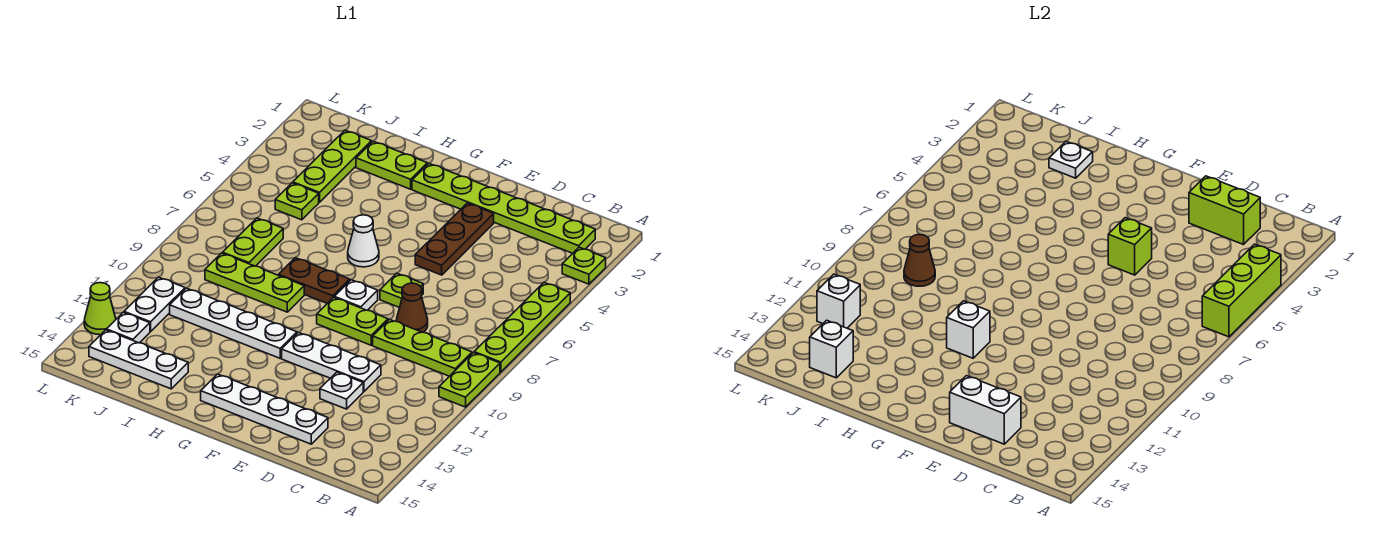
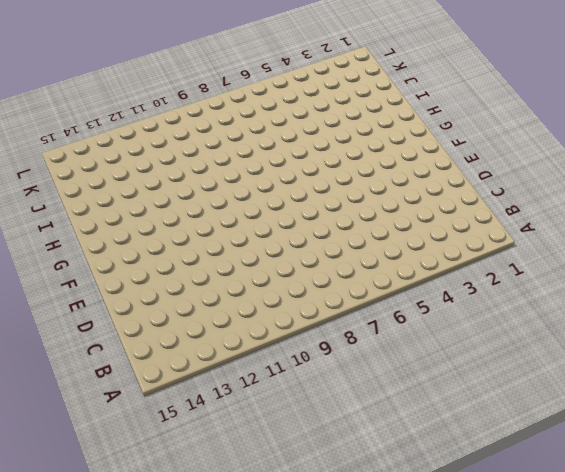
none -> lime 1x1 plate [562,247,606,284]
none -> lime 1x4 plate [474,283,570,372]
none -> lime 1x2 plate [439,353,500,407]
none -> lime 1x6 plate [412,164,595,253]

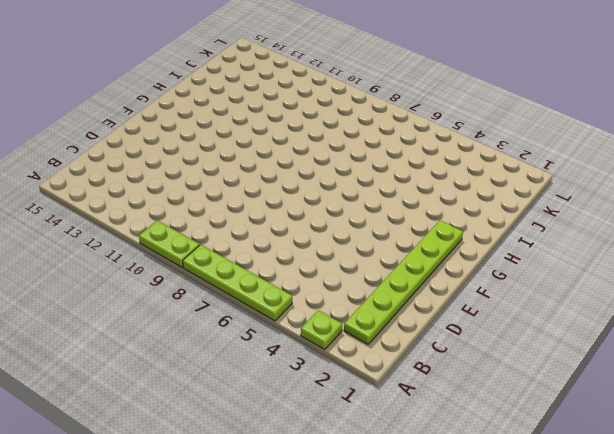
none -> lime 1x3 plate [373,319,472,376]
none -> brown 1x1 cone [396,283,428,332]
none -> white 1x3 plate [282,332,381,391]
none -> white 1x1 plate [320,372,363,409]

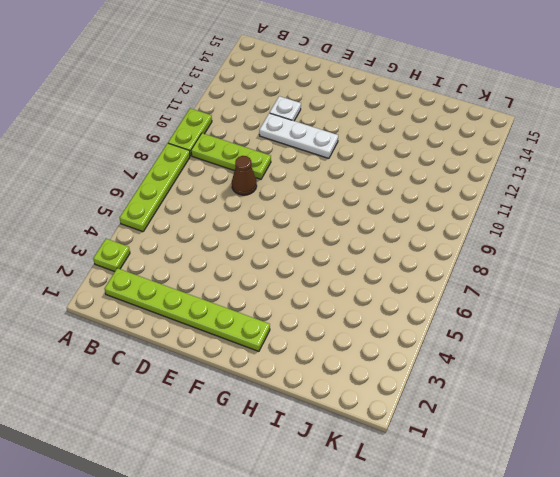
none -> white 1x4 plate [201,374,328,444]
none -> brown 1x3 plate [415,203,494,275]
none -> lime 1x1 plate [380,273,423,307]
none -> lime 1x2 plate [317,297,388,345]

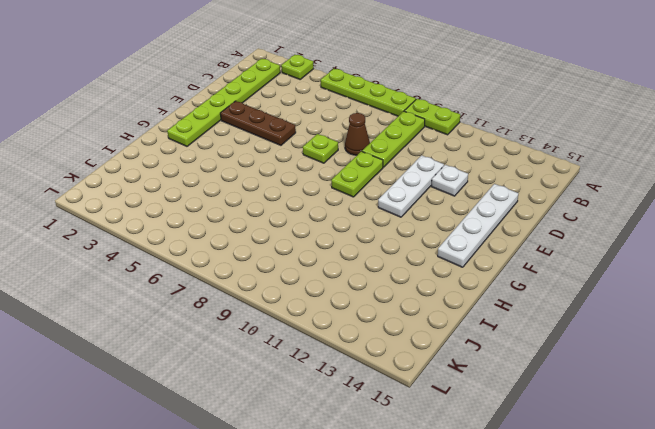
none -> white 1x1 plate [334,280,378,310]
none -> white 1x1 cone [348,215,379,267]
none -> brown 1x2 plate [278,258,350,303]
none -> white 1x4 plate [170,288,297,358]

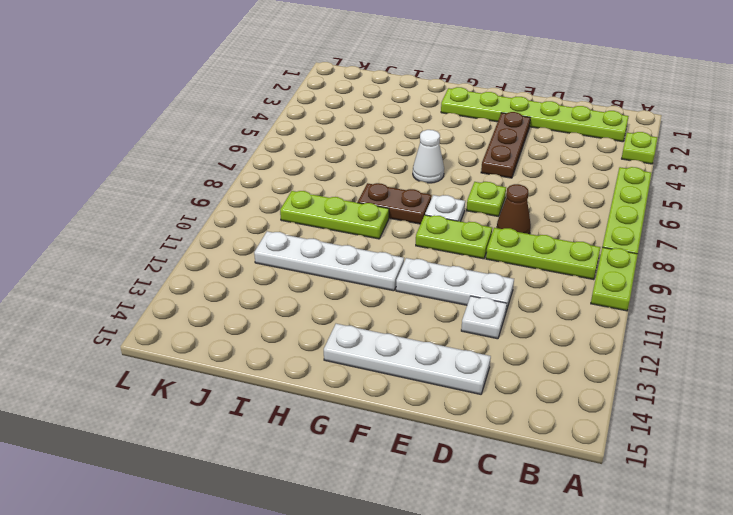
none -> lime 1x2 plate [356,141,427,189]
none -> white 1x3 plate [89,330,188,389]
none -> lime 1x3 plate [293,130,372,202]
none -> lime 1x1 plate [275,183,319,220]

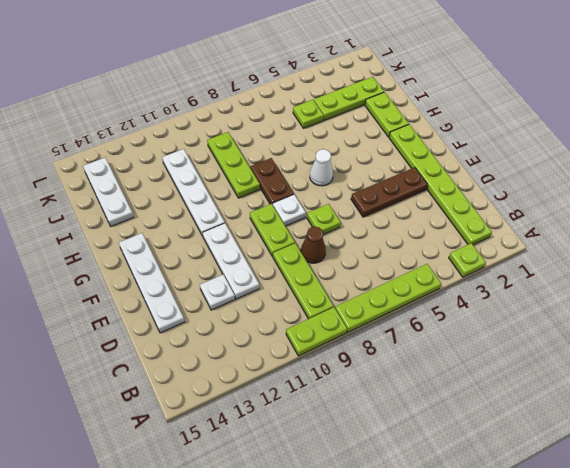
none -> lime 1x2 plate [222,218,283,266]
none -> white 1x2 plate [124,277,185,332]
none -> white 1x1 plate [106,312,150,343]
none -> lime 1x1 cone [84,283,116,335]

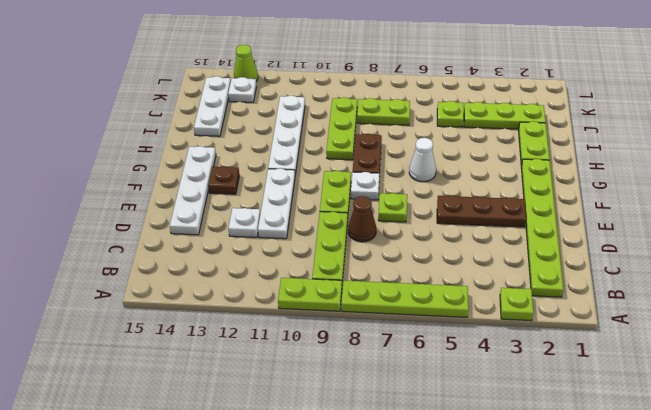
brown 1x1 plate [208,166,239,194] -> none
none -> white 1x2 plate [124,277,185,332]
none -> lime 1x3 brick [1202,244,1281,337]
none -> lime 1x2 brick [1189,176,1260,245]
none -> white 1x2 brick [950,376,1021,444]

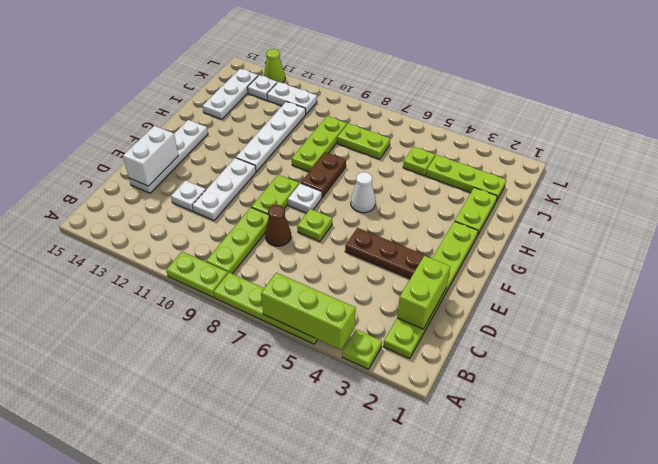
none -> lime 1x1 brick [1108,218,1152,275]
none -> white 1x1 brick [947,301,990,358]
none -> white 1x1 plate [1049,141,1093,178]
none -> brown 1x1 cone [904,234,935,286]

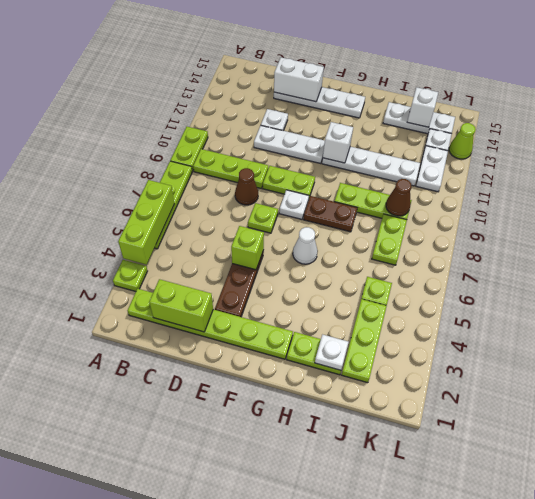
none -> white 1x1 brick [817,274,860,328]

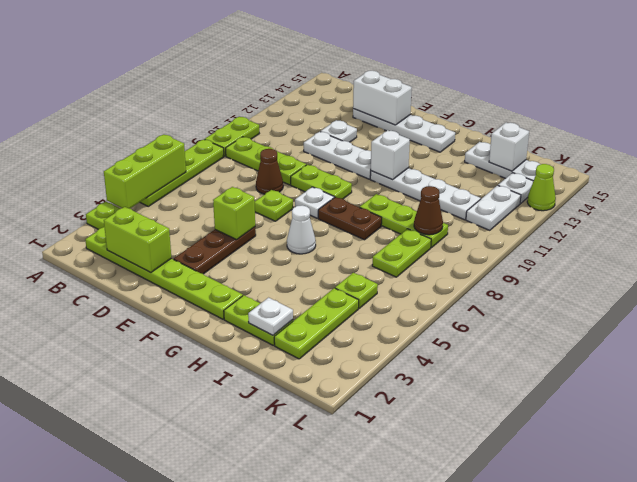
none -> white 1x1 brick [817,274,860,328]

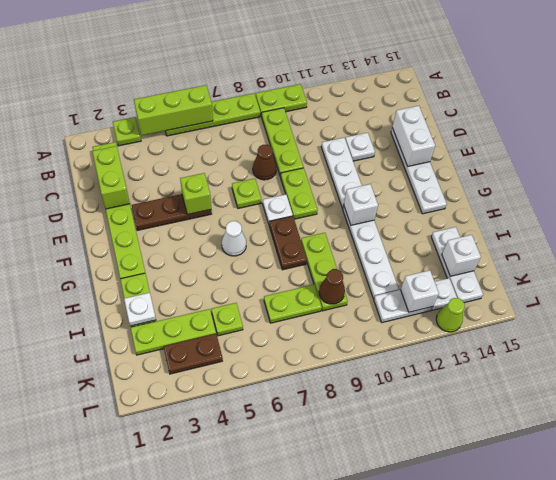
brown 1x2 plate [163,334,223,374] -> none

